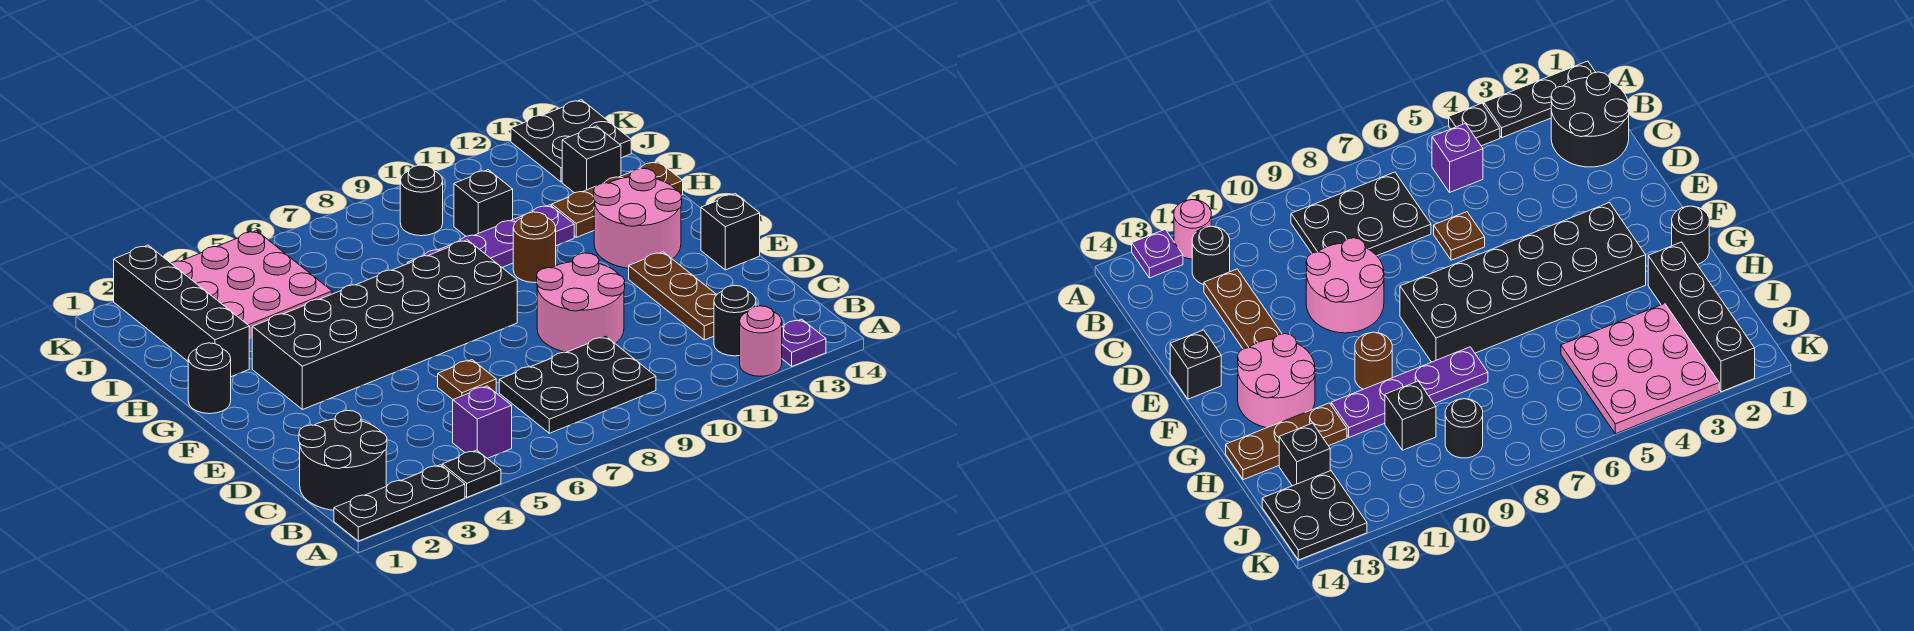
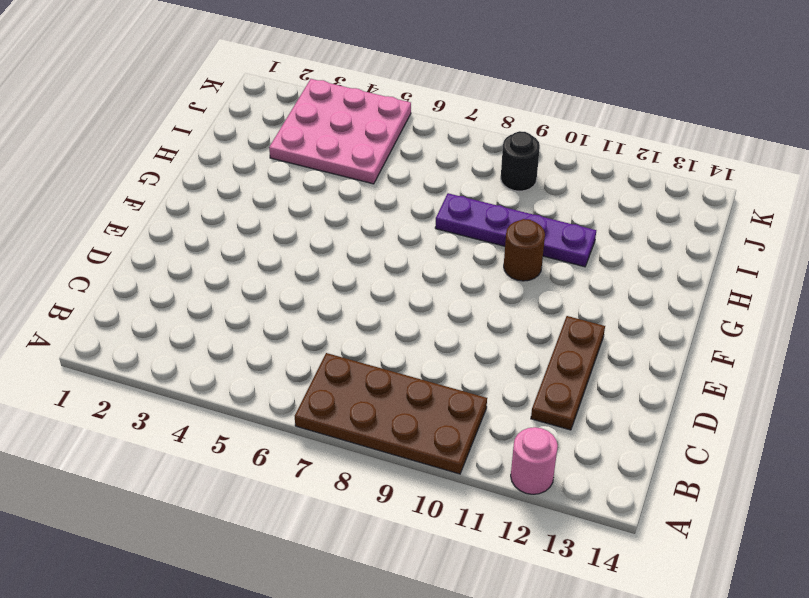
brown 2x4 plate [295,353,487,474] -> black 2x3 plate [499,337,656,433]
none -> black 1x3 plate [334,465,465,541]
none -> black 1x1 plate [442,450,501,497]
none -> purple 1x1 plate [782,319,826,366]

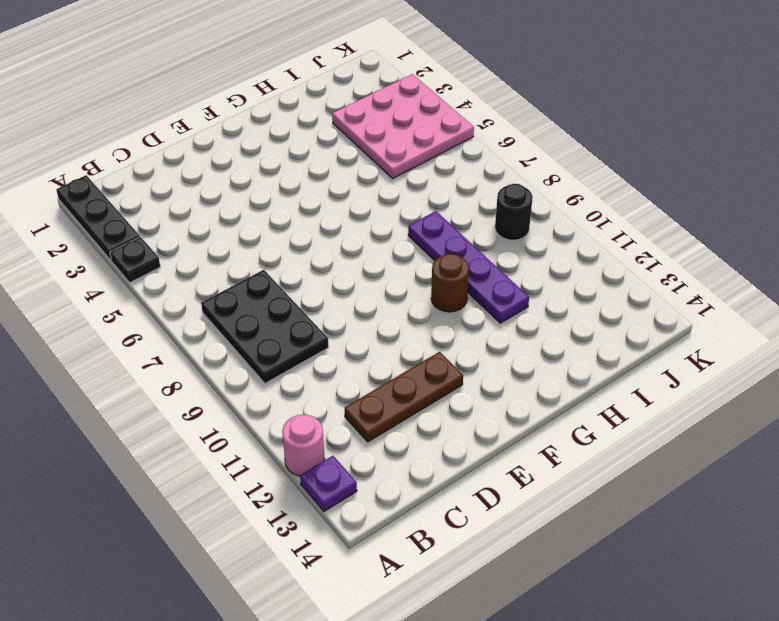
none -> black 2x2 round brick [299,411,387,510]
none -> purple 1x1 brick [453,386,512,458]
none -> black 1x1 round brick [714,286,756,356]

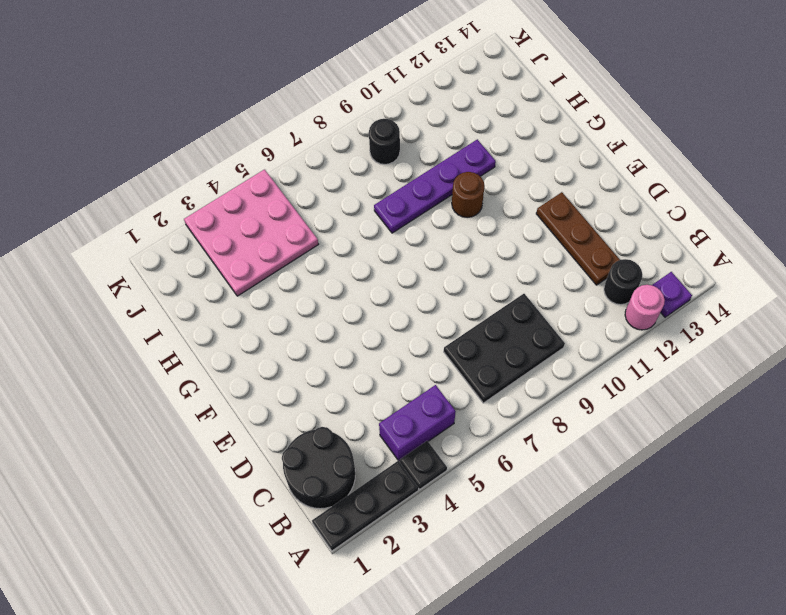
purple 1x2 brick [379,385,456,461] -> purple 1x1 brick [453,386,512,458]
none -> brown 1x1 plate [438,360,496,399]
none -> pink 2x2 round brick [537,253,625,352]
none -> black 1x1 brick [701,194,760,270]

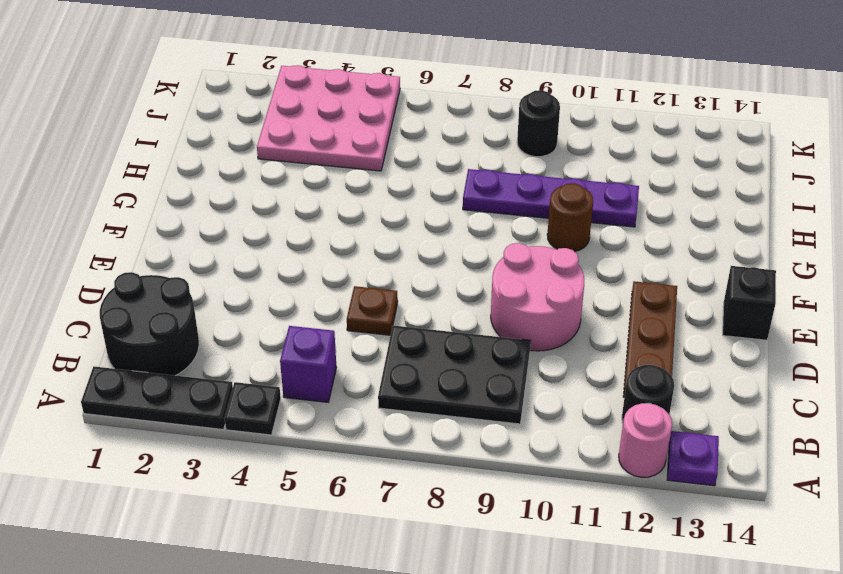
none -> black 2x6 brick [252,240,517,410]
none -> pink 2x2 round brick [594,168,682,268]
none -> black 1x1 round brick [188,343,231,414]

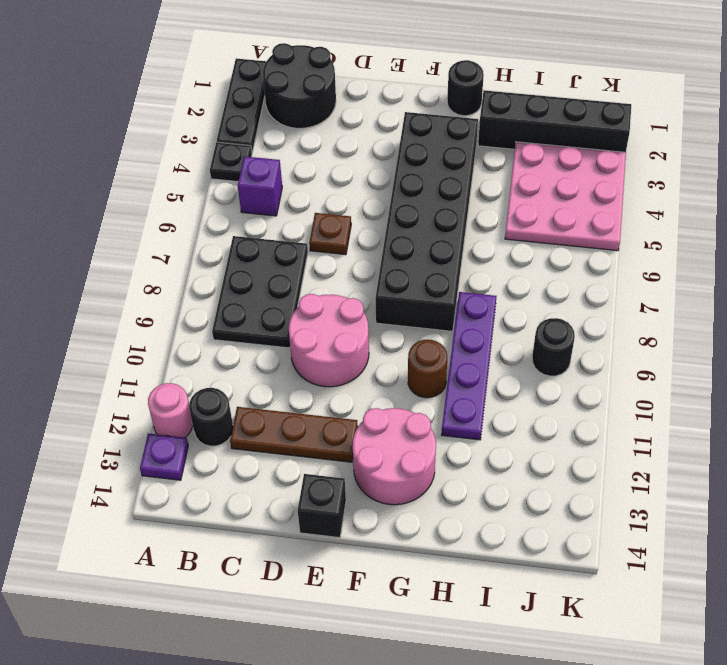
none -> brown 1x3 plate [552,161,683,237]
none -> black 1x1 brick [454,170,513,236]
none -> black 1x1 brick [562,126,621,193]

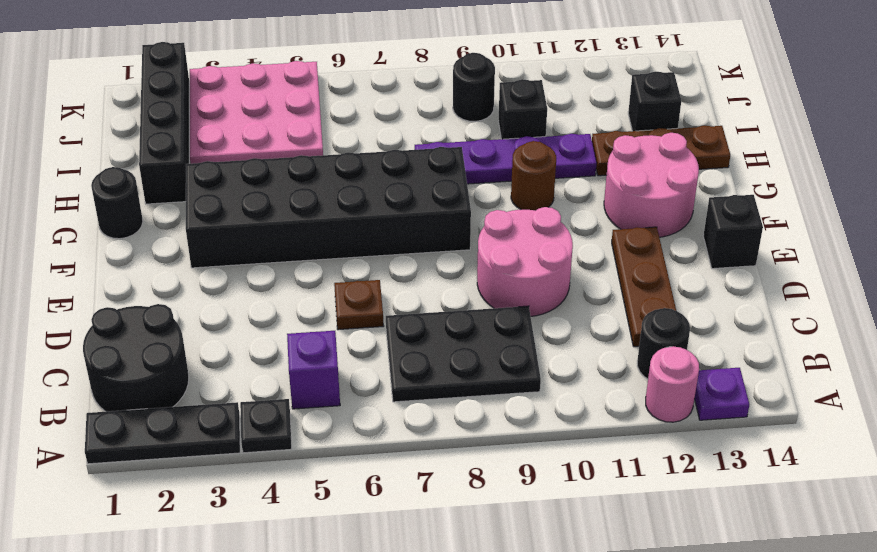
none -> black 2x2 plate [511,100,631,182]

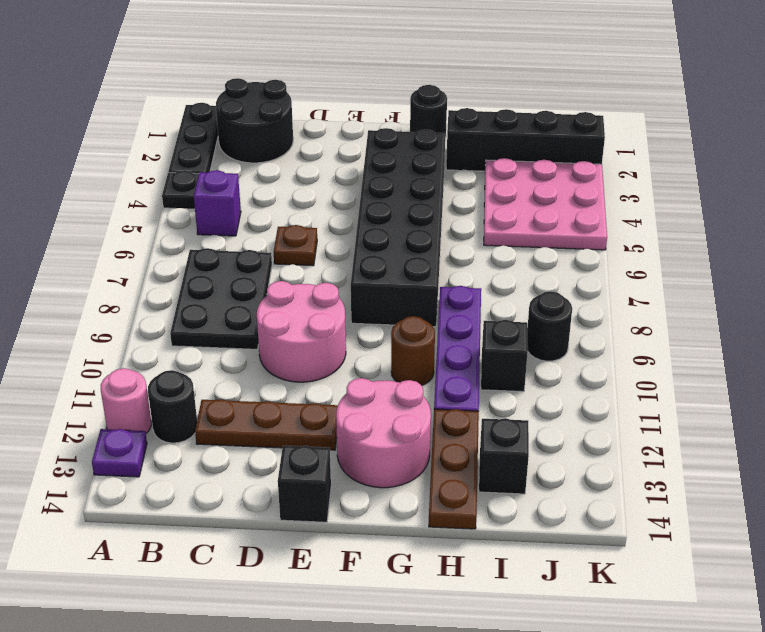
none -> black 2x2 plate [511,100,631,182]

